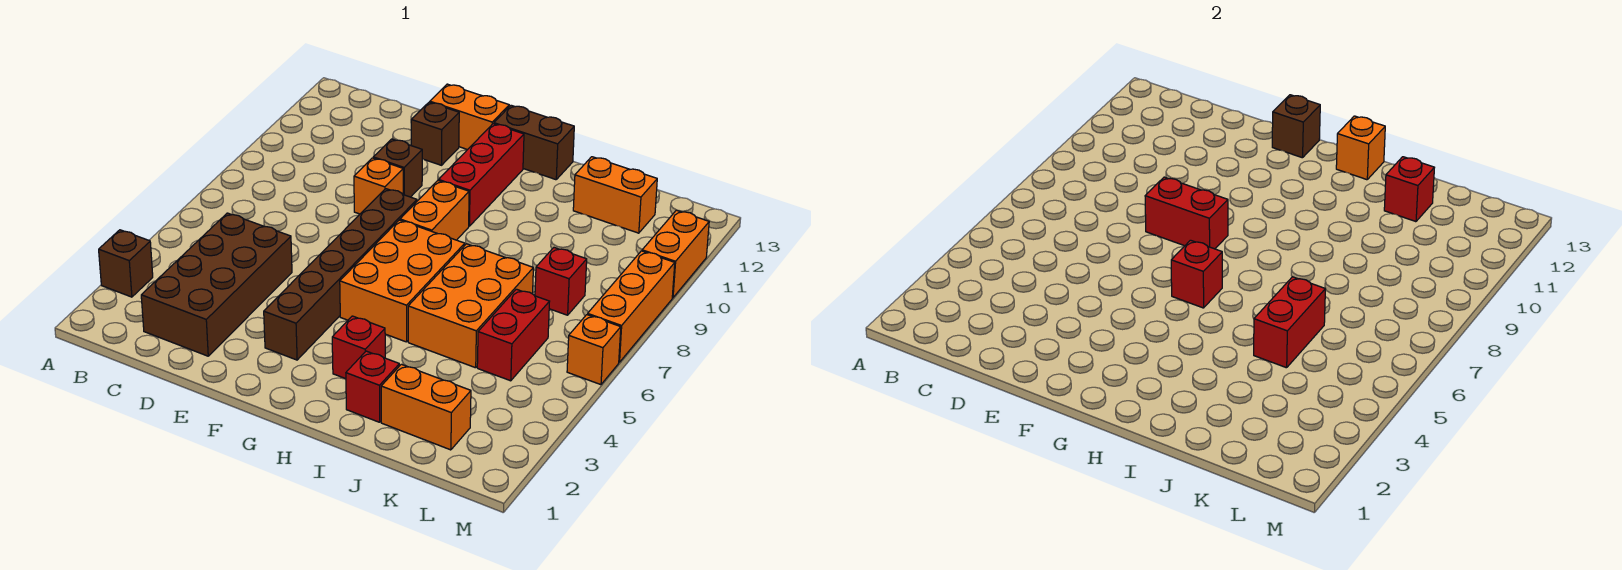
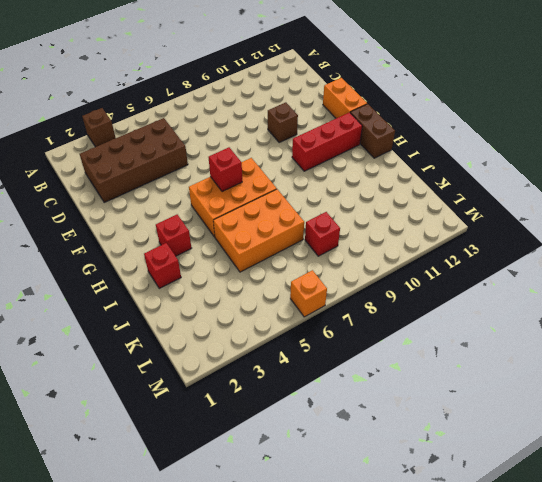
none -> orange 1x1 brick [354,158,403,214]
none -> brown 1x1 brick [411,102,459,165]
none -> brown 1x6 brick [264,189,417,360]

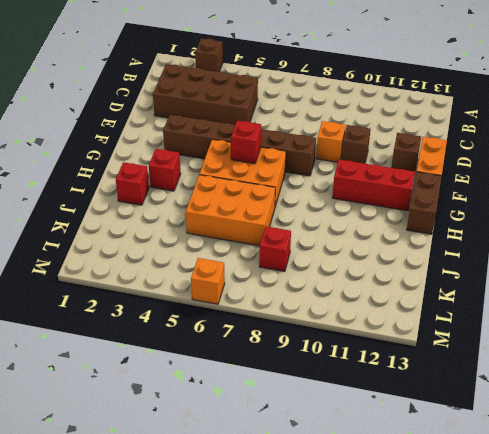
none -> orange 1x2 brick [400,181,469,240]
none -> orange 1x2 brick [381,364,471,450]
none -> orange 1x2 brick [573,157,657,233]

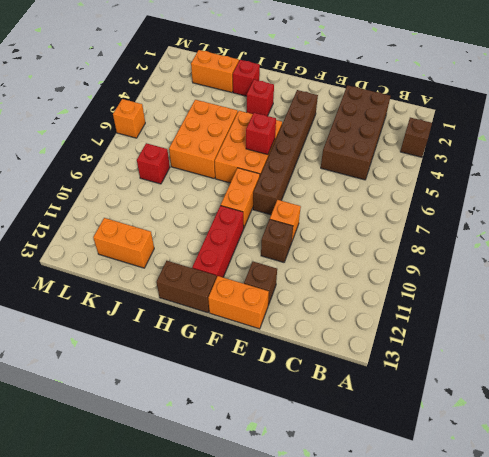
none -> red 1x2 brick [477,289,550,381]
none -> orange 1x3 brick [588,251,675,362]
none -> orange 1x2 brick [642,210,709,298]

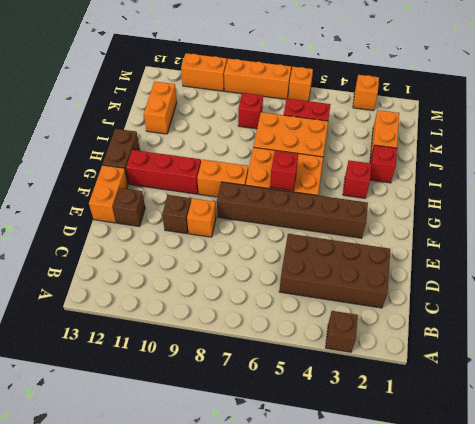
orange 1x1 brick [353,75,379,110] -> orange 1x1 brick moved to [1336,116,1385,180]
none -> red 1x2 brick [1145,177,1228,249]
none -> brown 1x1 brick [1272,95,1320,158]
none -> red 1x2 brick [1254,277,1325,368]

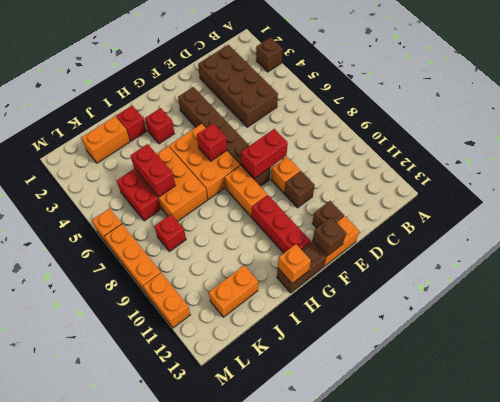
none -> red 1x1 brick [1384,157,1434,222]

